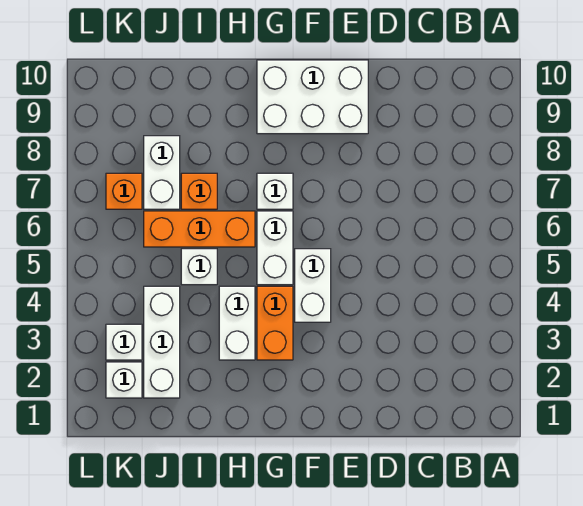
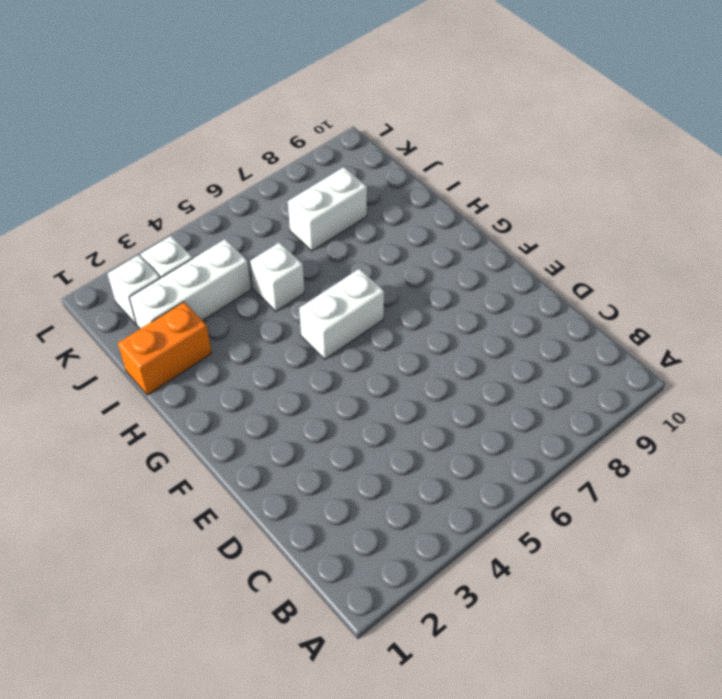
orange 1x2 brick [118,302,212,395] -> orange 1x2 brick moved to [257,286,293,360]
none -> white 2x3 brick [257,60,368,134]
none -> white 1x2 brick [295,249,331,322]
none -> white 1x1 brick [257,173,293,209]

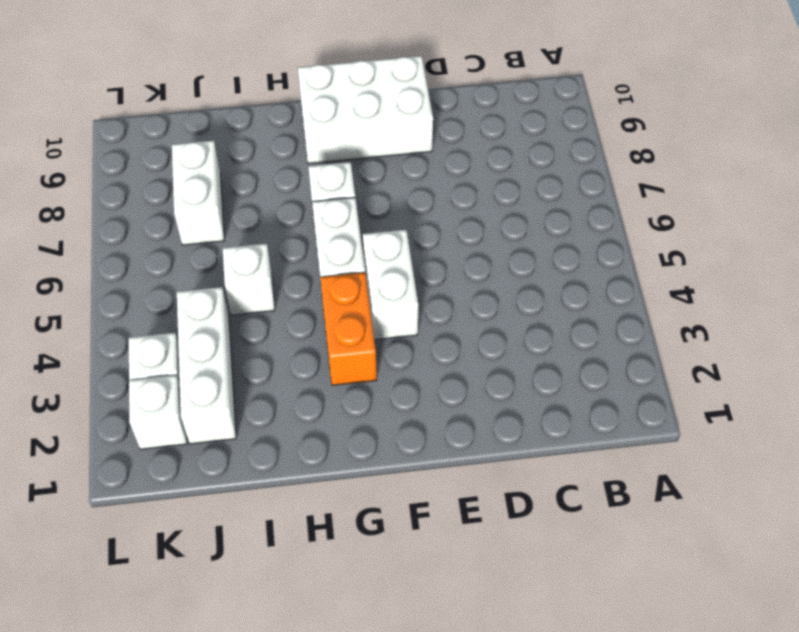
none -> white 1x2 brick [219,286,255,360]
none -> orange 1x3 brick [144,211,255,247]
none -> orange 1x1 brick [181,173,217,209]

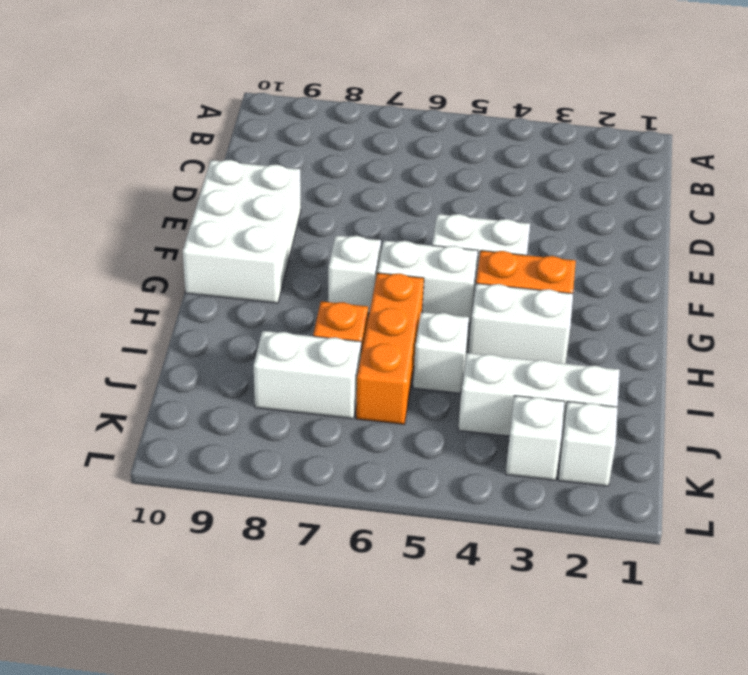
none -> orange 1x1 brick [106,173,142,209]

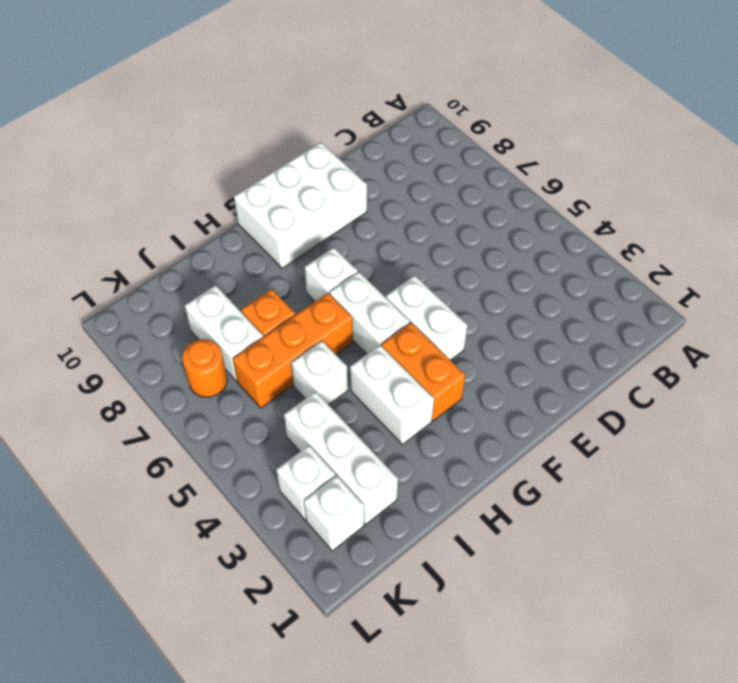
orange 1x1 round brick [182,339,227,397] -> orange 1x1 brick [106,173,142,209]

